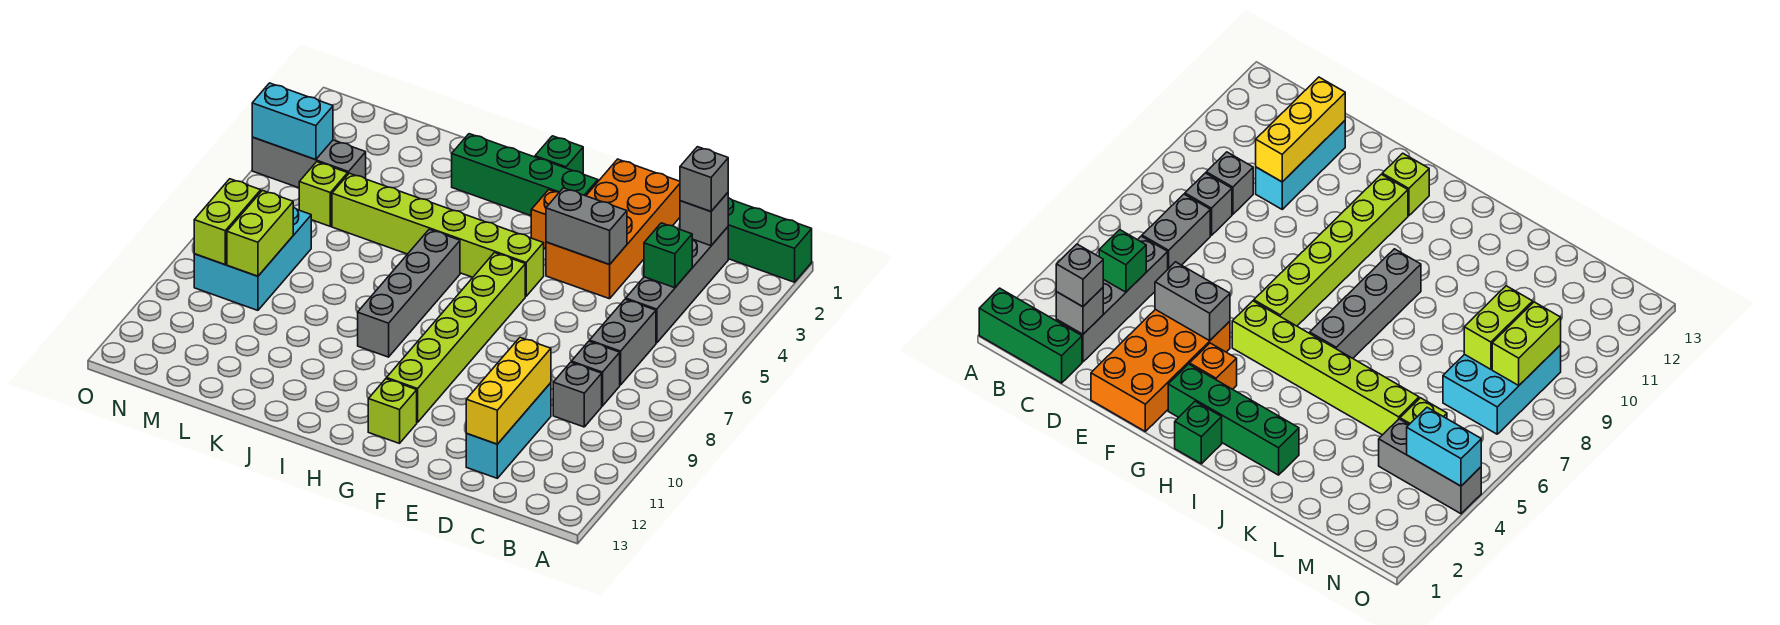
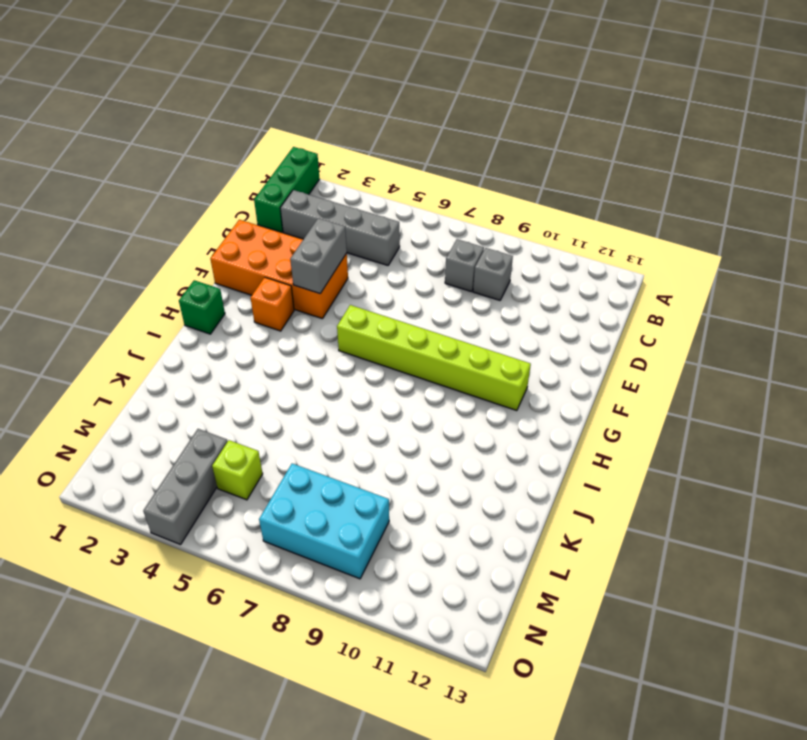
none -> grey 1x2 brick [590,299,656,385]
none -> cyan 1x3 brick [466,383,551,478]
none -> green 1x4 brick [452,134,598,216]

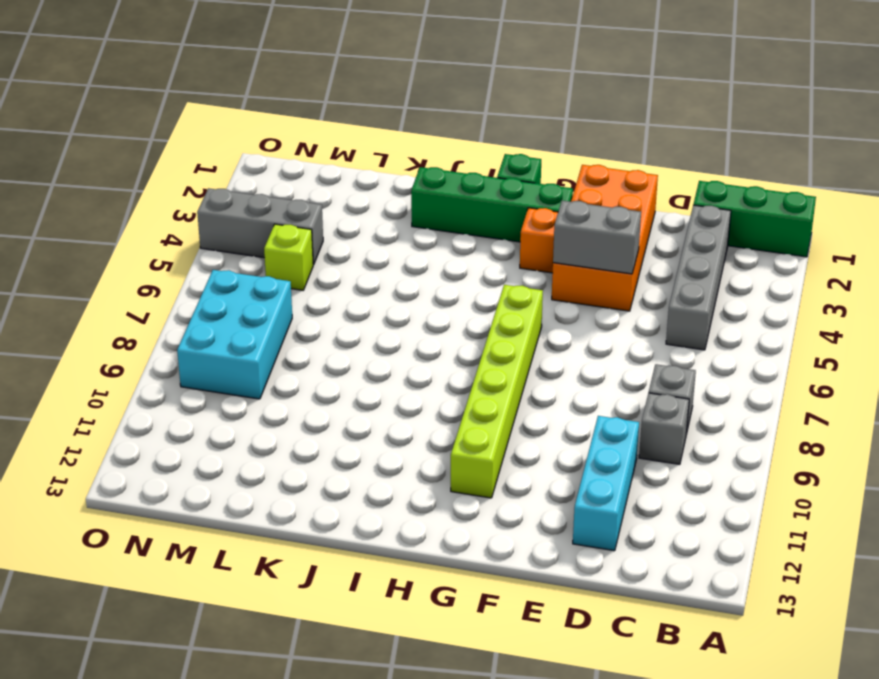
none -> grey 1x2 brick [590,299,656,385]
none -> lime 1x6 brick [332,173,544,296]
none -> lime 1x1 brick [368,379,417,443]

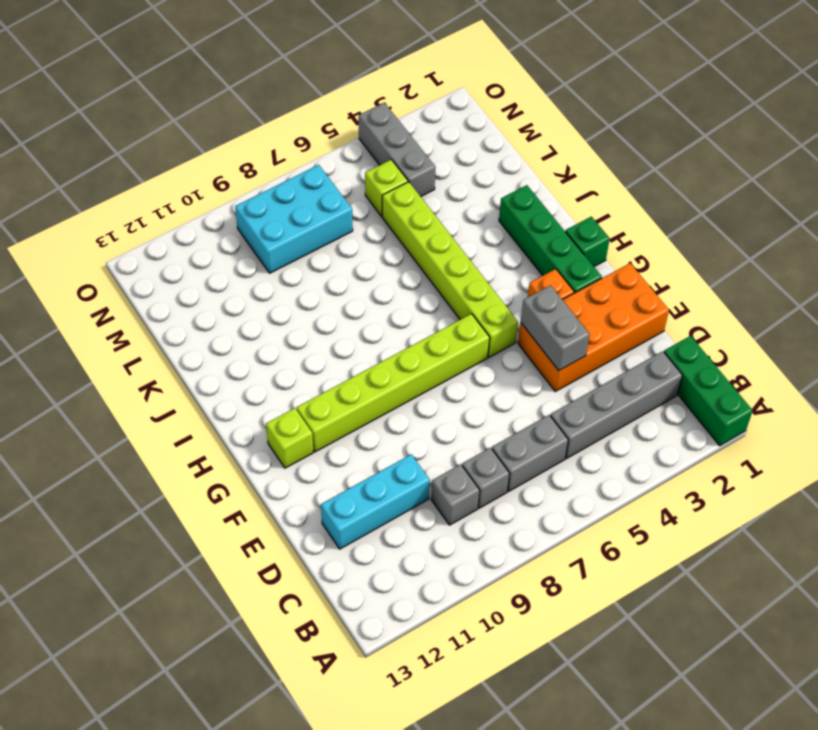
none -> grey 1x4 brick [358,229,460,357]
none -> grey 1x1 brick [680,193,728,246]
none -> green 1x1 brick [644,223,692,288]

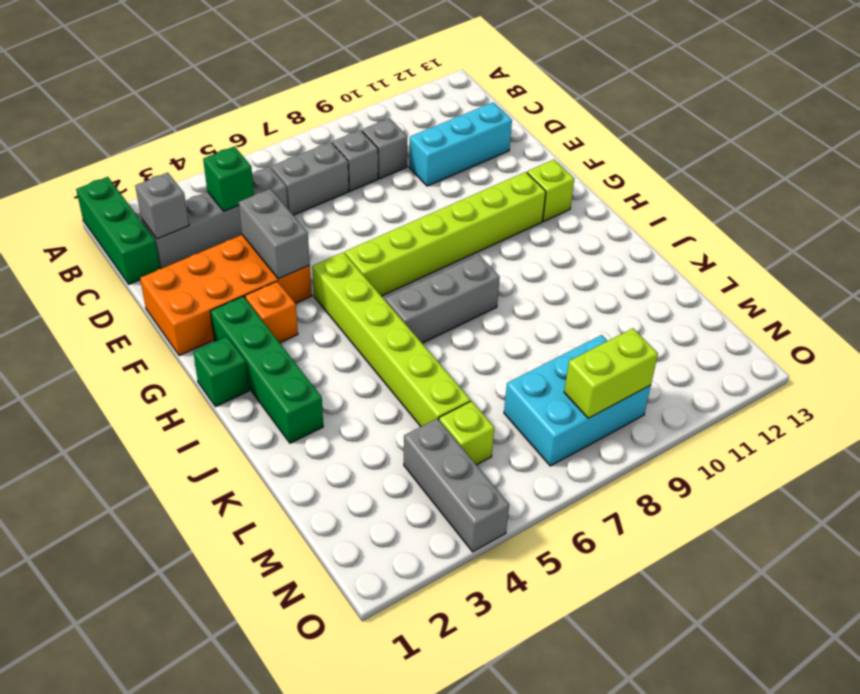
grey 1x3 brick [385,255,500,343] -> grey 1x4 brick [358,229,460,357]
none -> yellow 1x3 brick [466,337,551,444]
none -> lime 1x2 brick [227,190,293,276]
none -> cyan 1x2 brick [252,83,333,160]

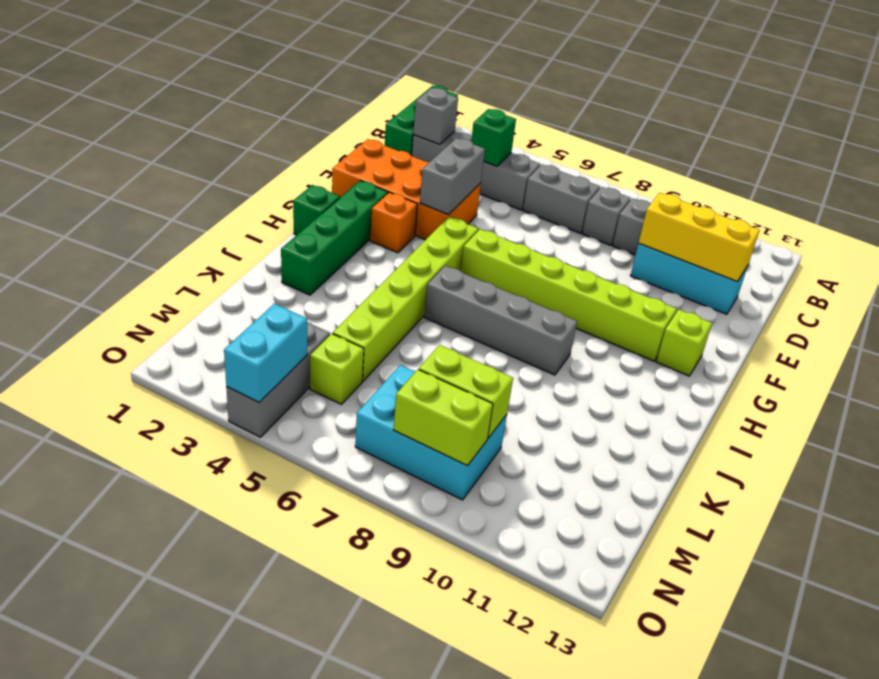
none -> grey 1x1 brick [680,147,728,211]

